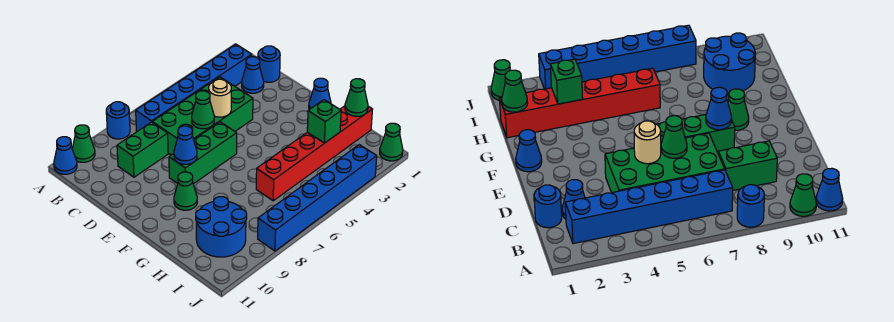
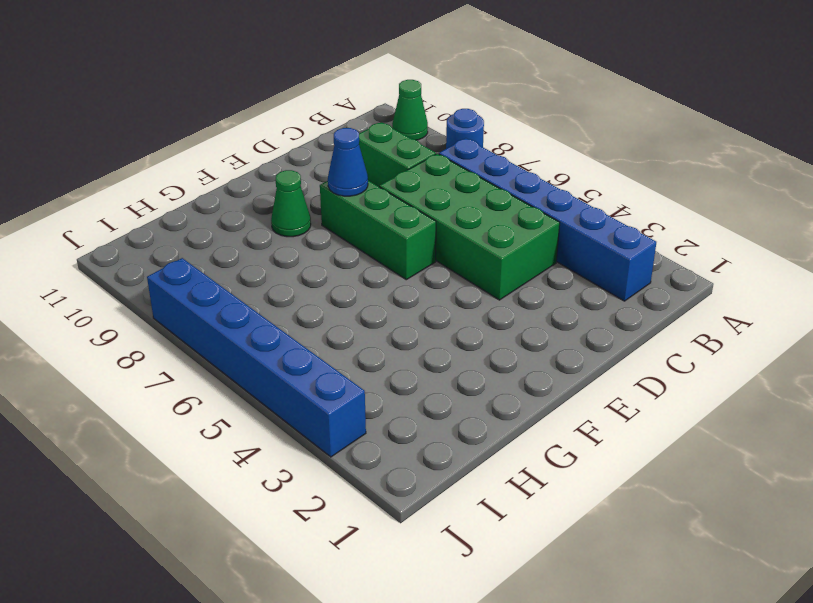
none -> blue 1x1 cone [54,137,77,174]
none -> blue 1x1 round brick [258,46,280,82]
none -> blue 1x1 cone [242,57,264,93]

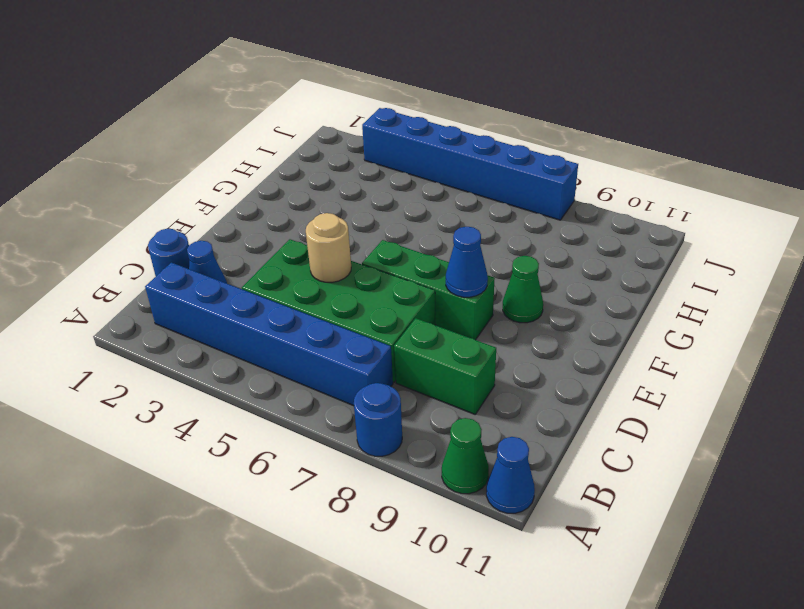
none -> blue 1x1 cone [309,78,331,110]
none -> red 1x6 brick [256,106,373,201]
none -> blue 2x2 round brick [196,197,247,257]

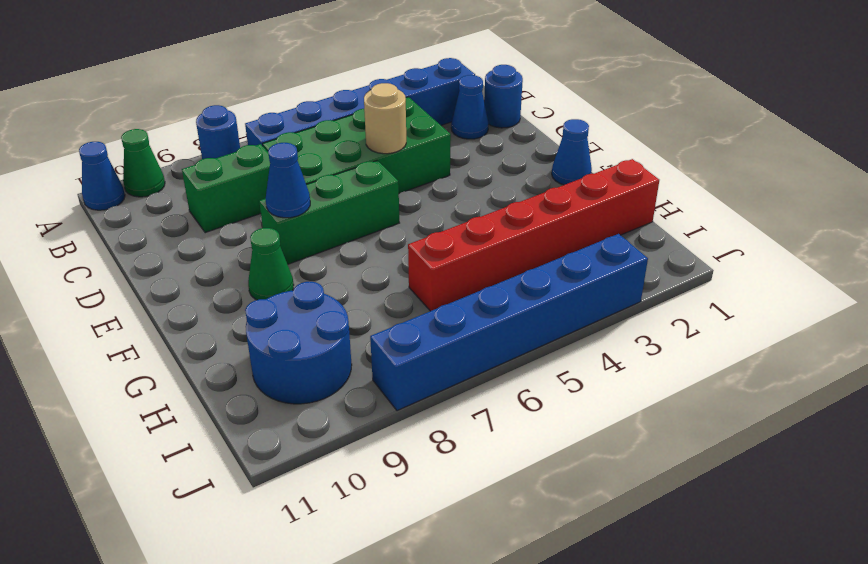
none -> green 1x1 cone [380,123,403,161]
none -> green 1x1 cone [192,91,214,129]
none -> green 1x1 cone [345,79,368,116]

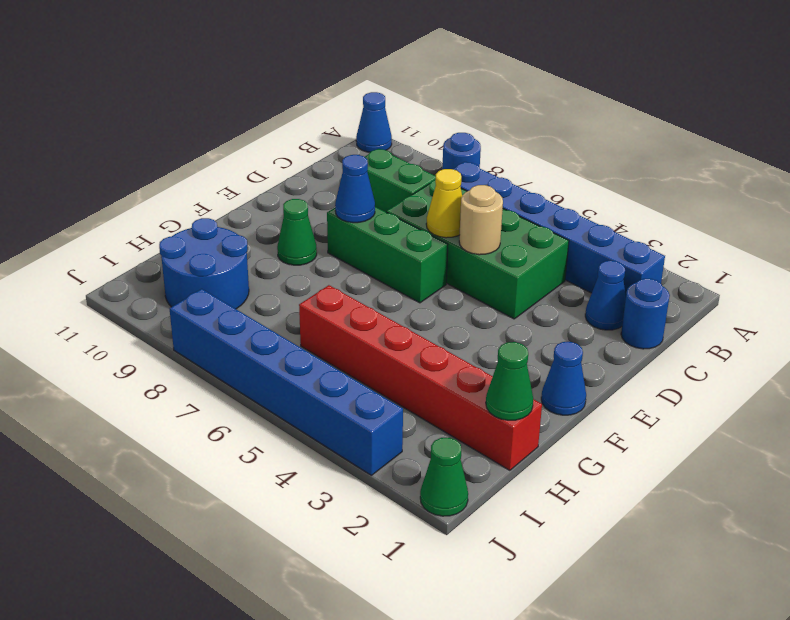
yellow 1x1 cone [426,169,462,238] -> green 1x1 cone [192,91,214,129]
none -> green 1x1 cone [72,125,95,162]
none -> green 1x1 brick [307,100,341,143]

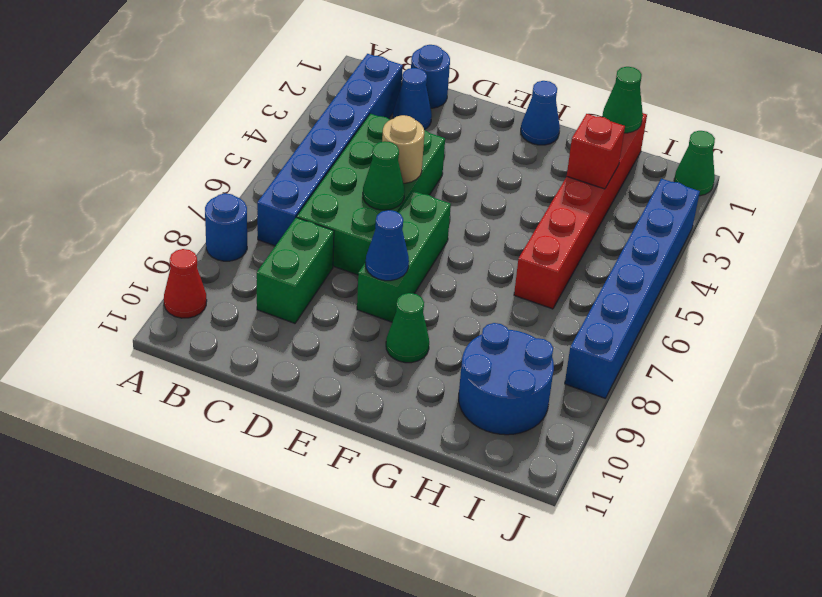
red 1x1 cone [164,249,207,318] -> green 1x1 cone [72,125,95,162]
red 1x1 brick [567,114,625,189] -> green 1x1 brick [307,100,341,143]
none -> blue 1x1 cone [54,137,77,174]

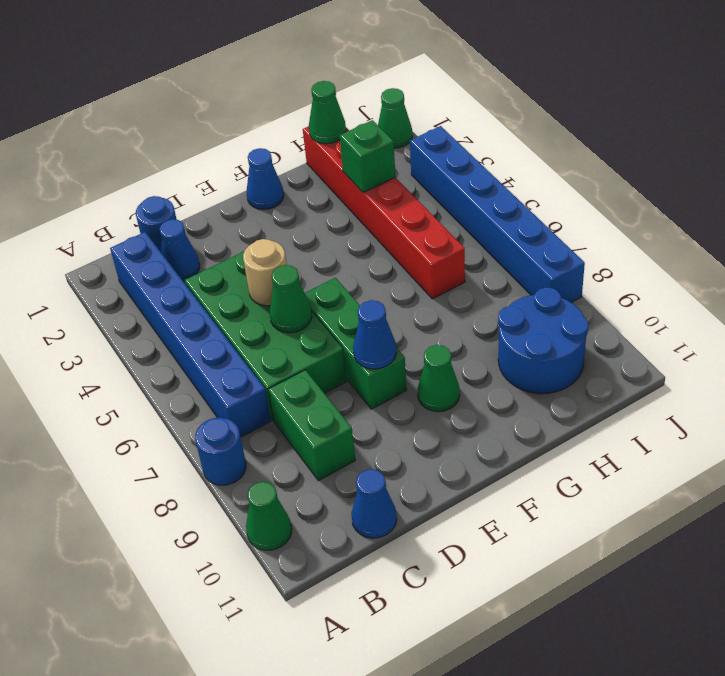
blue 1x1 cone [351,469,397,538] -> blue 1x1 cone moved to [54,137,77,174]

